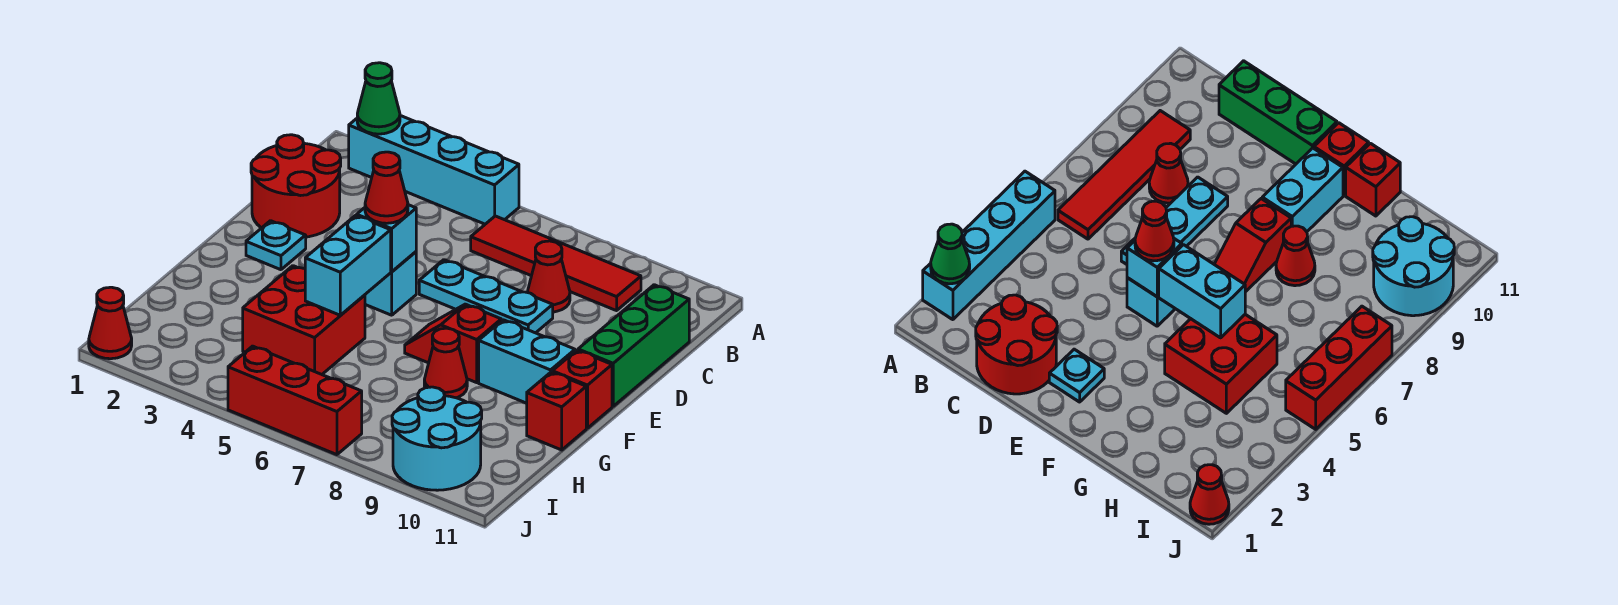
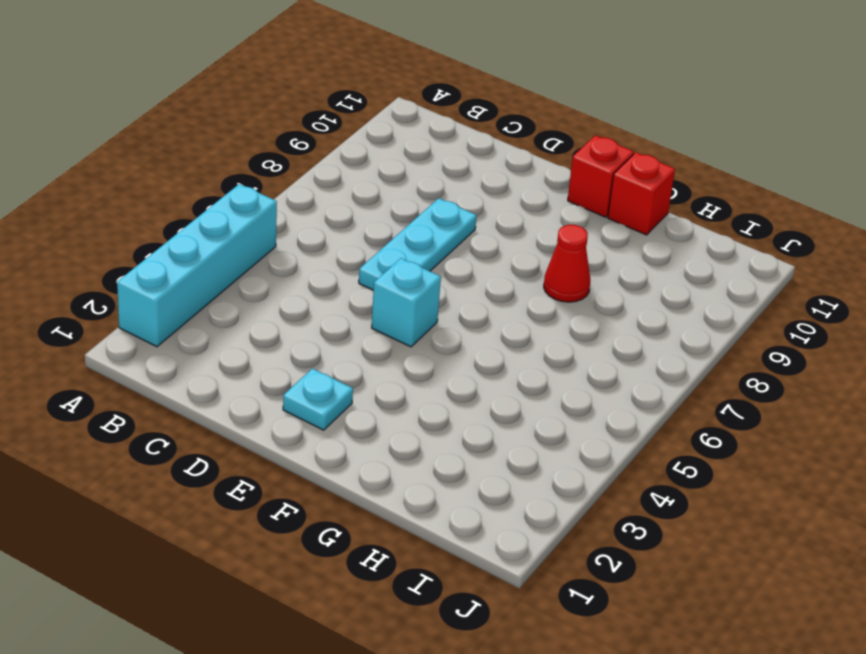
none -> red 1x4 tile [471,216,641,311]
none -> red 2x2 round brick [251,135,341,237]
none -> red 1x1 cone [527,241,570,312]

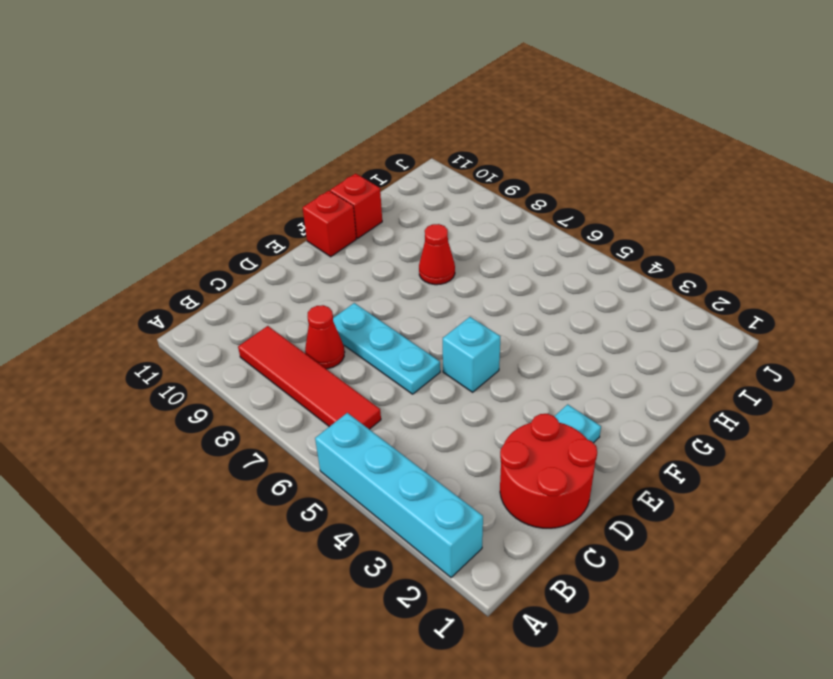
none -> green 1x3 brick [578,285,689,406]
none -> red 1x2 slope [405,304,501,383]
none -> cyan 1x2 brick [479,320,575,403]

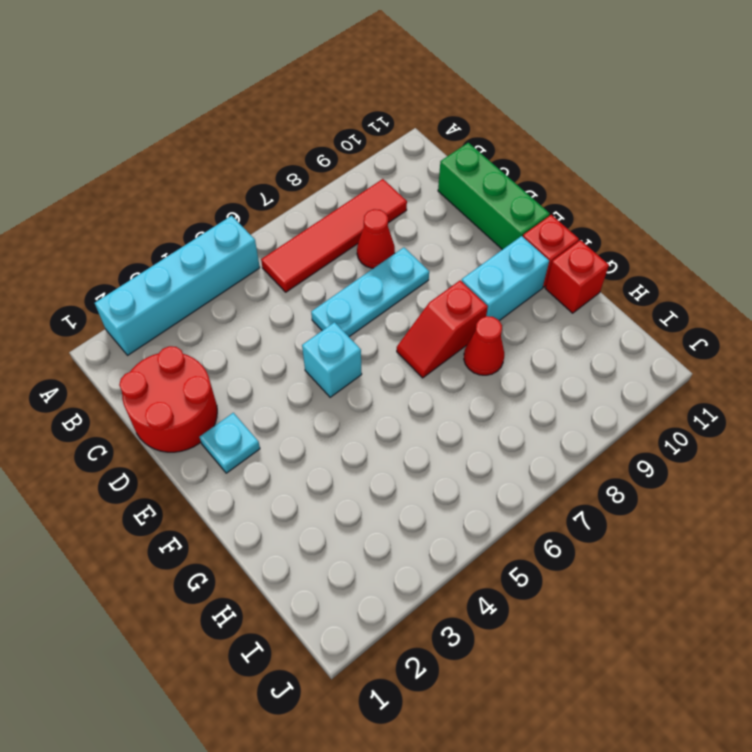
none -> red 2x2 brick [243,266,365,374]
none -> cyan 2x2 round brick [392,387,482,490]
none -> red 1x1 cone [89,287,132,359]

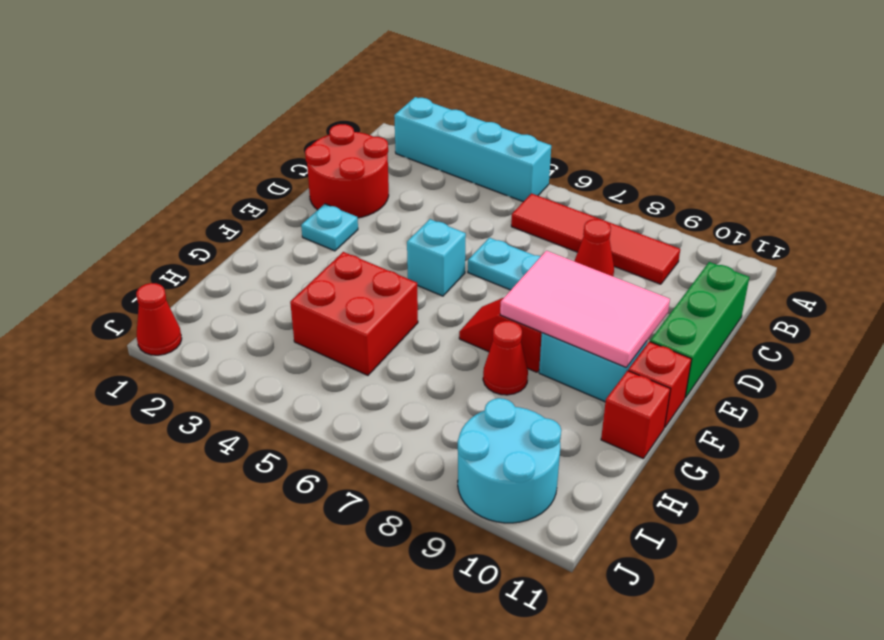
pink 2x3 tile [500,251,670,367] -> none
none -> red 1x3 brick [228,346,362,455]
none -> green 1x1 cone [357,63,400,134]
none -> cyan 1x1 brick [357,205,416,272]

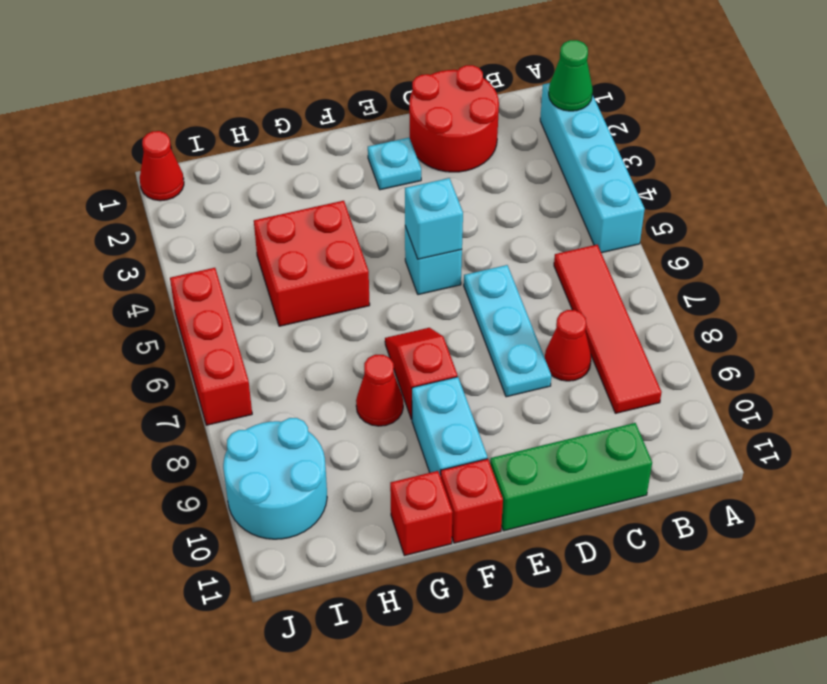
none -> cyan 1x2 brick [305,216,391,315]
none -> red 1x1 cone [365,152,408,223]

